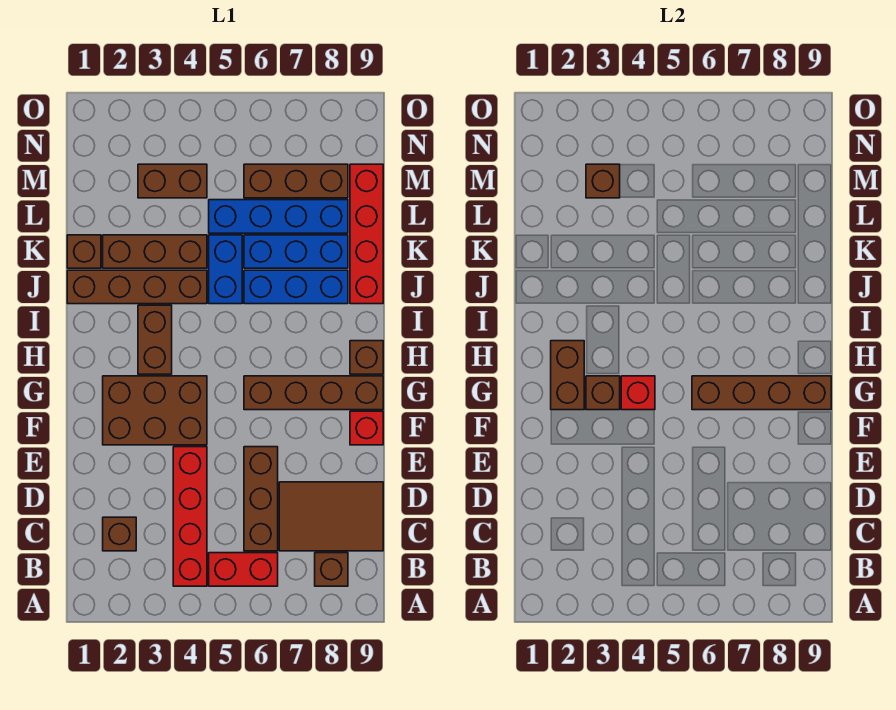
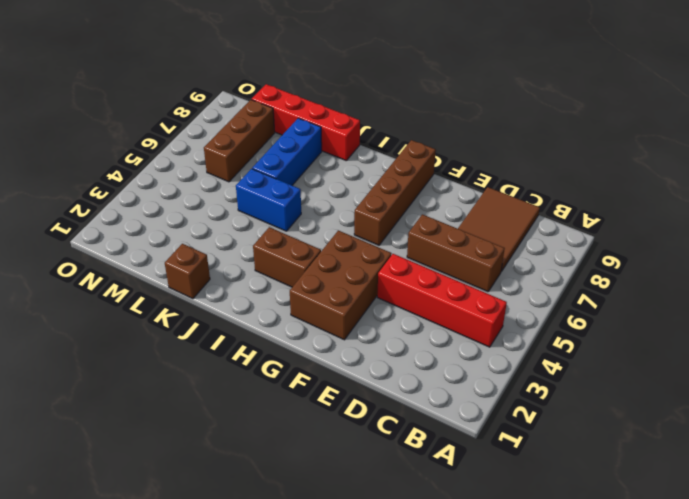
none -> red 1x2 brick [209,553,278,586]
none -> brown 1x1 brick [315,553,348,586]
none -> brown 1x1 brick [103,517,136,551]

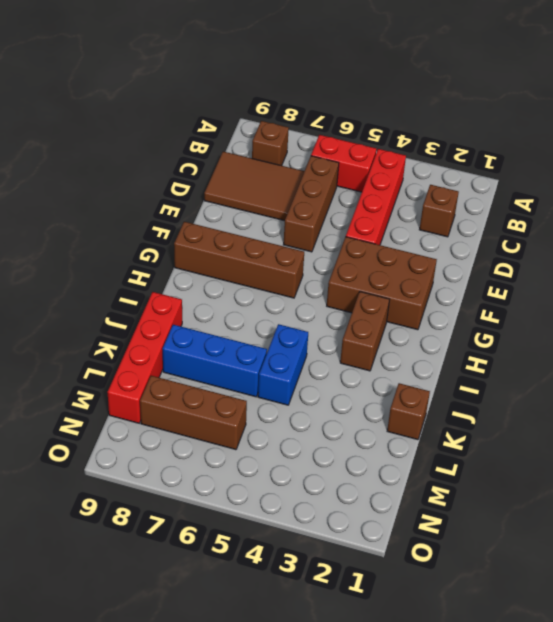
none -> red 1x1 brick [350,411,383,445]
none -> brown 1x1 brick [350,341,383,374]
none -> brown 1x4 brick [67,270,207,304]

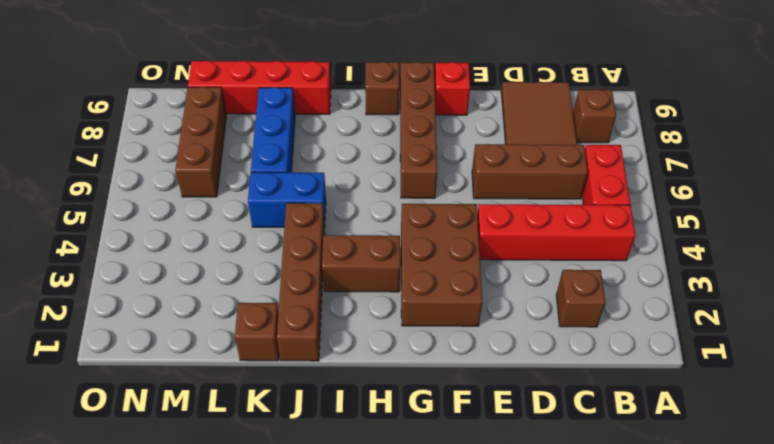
none -> blue 1x3 brick [244,270,348,304]
none -> brown 1x3 brick [103,235,207,268]
none -> blue 1x4 brick [209,200,348,233]

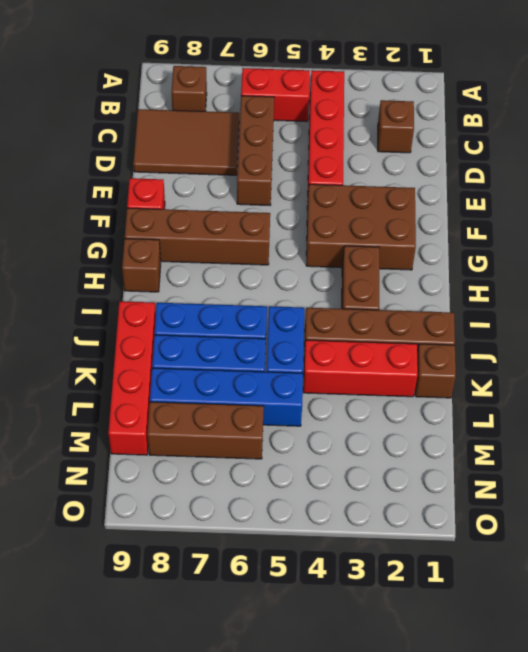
red 1x3 brick [303,340,418,397] -> brown 1x3 brick [103,235,207,268]
none -> brown 1x2 brick [138,164,207,198]
none -> brown 1x2 brick [551,341,584,410]
none -> brown 1x1 brick [586,376,620,410]

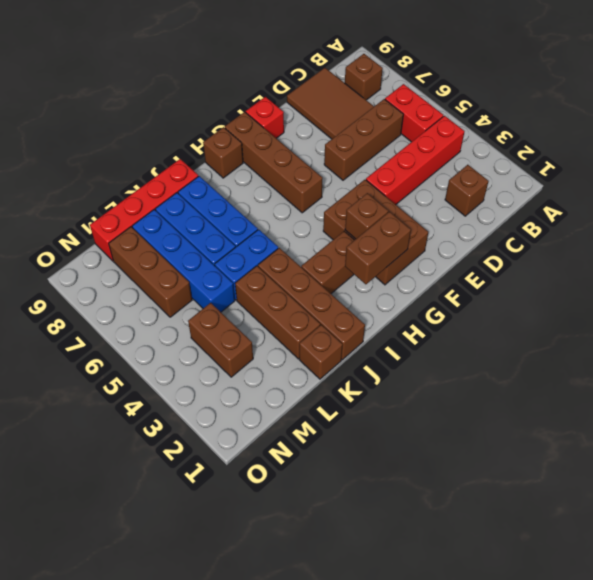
none -> red 1x1 brick [621,376,655,410]
none -> brown 1x4 brick [692,376,831,410]
none -> brown 1x1 brick [586,164,620,198]

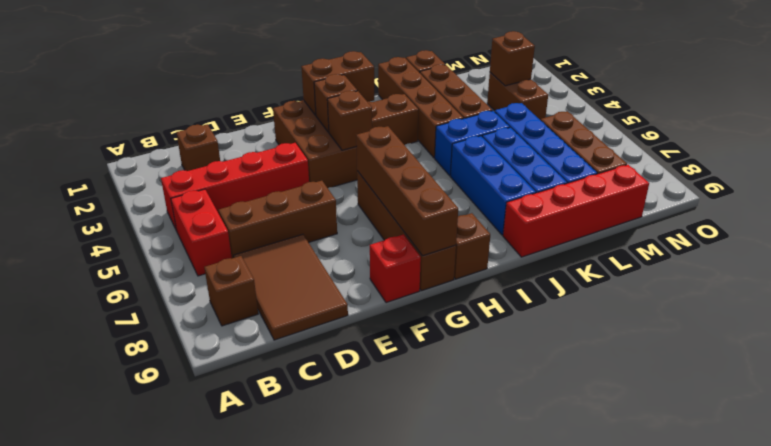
brown 1x1 brick [327,91,372,150] -> red 1x1 brick [621,376,655,410]

